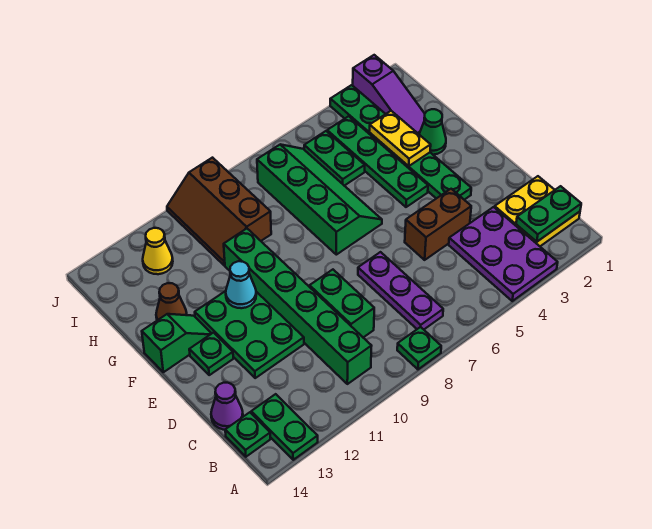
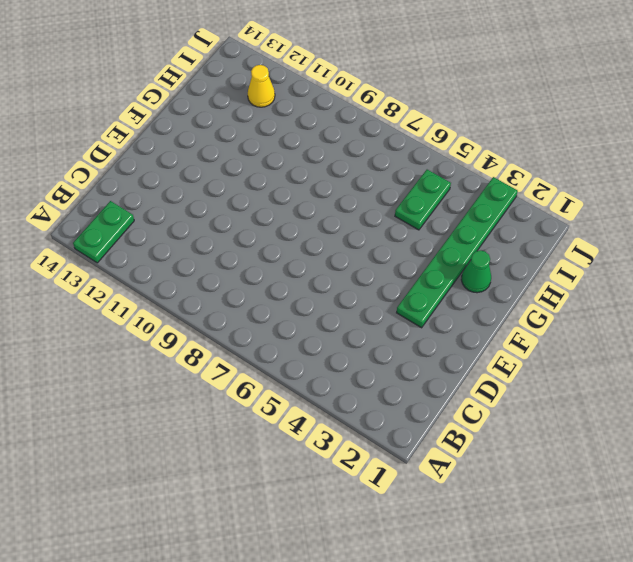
none -> purple 2x3 plate [449,207,558,301]
none -> green 1x1 plate [397,327,441,369]
none -> yellow 2x2 plate [495,176,580,246]

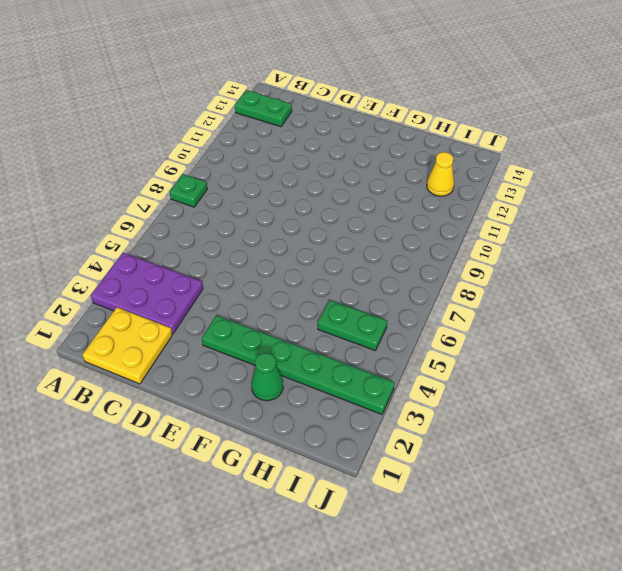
none -> purple 1x3 plate [358,252,443,329]
none -> green 1x6 brick [224,229,371,384]
none -> green 1x1 plate [225,412,270,457]

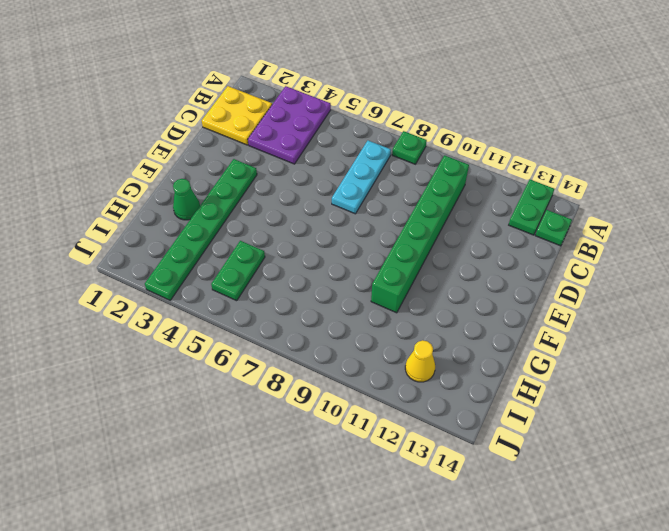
cyan 1x3 plate [332,141,391,214] -> purple 1x3 plate [358,252,443,329]
none -> green 1x2 brick [310,270,374,337]
none -> purple 1x1 cone [211,383,243,430]
none -> brown 1x2 brick [405,189,471,260]

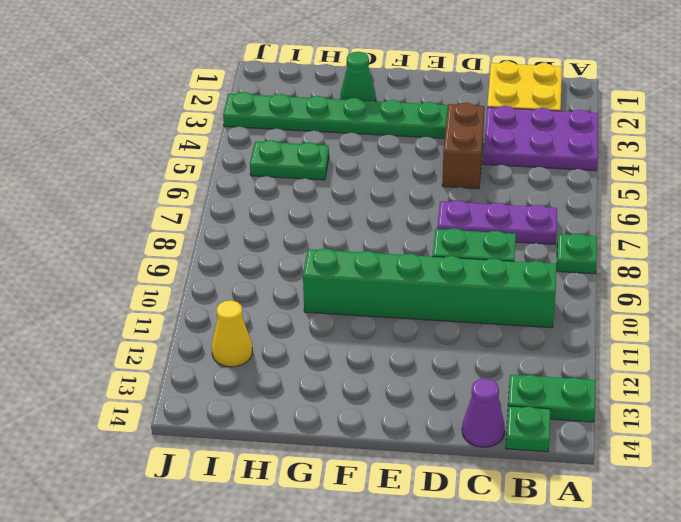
none -> green 2x3 plate [195,291,304,378]
none -> green 1x1 plate [189,333,233,375]
none -> green 1x4 plate [327,116,428,207]

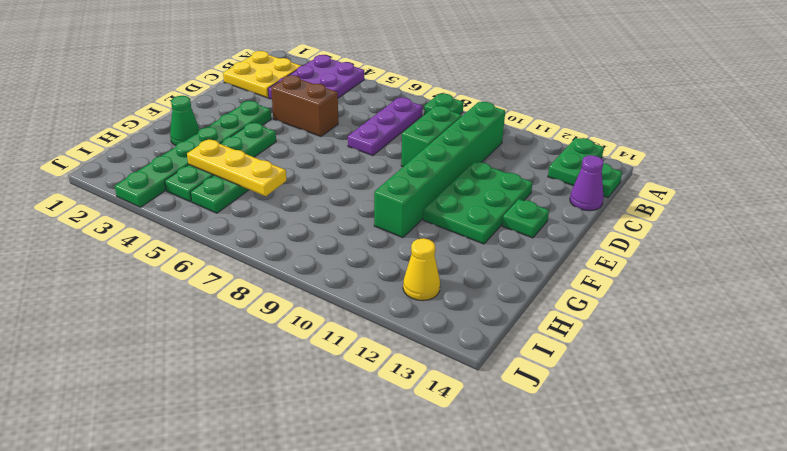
yellow 1x3 plate [187,139,286,196] -> none
none -> green 2x4 slope [257,145,382,255]
none -> green 1x2 slope [142,314,212,372]
none -> brown 1x1 cone [156,283,187,320]

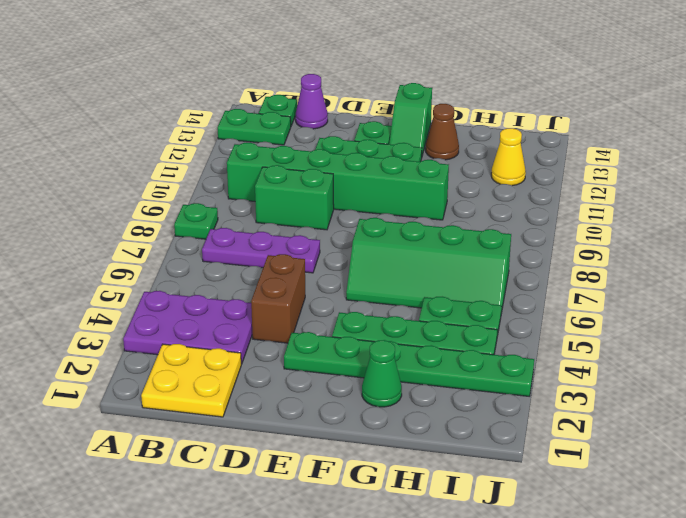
none -> purple 1x3 slope [353,55,425,134]
none -> brown 2x3 slope [167,158,271,265]
none -> green 1x2 plate [516,186,581,242]

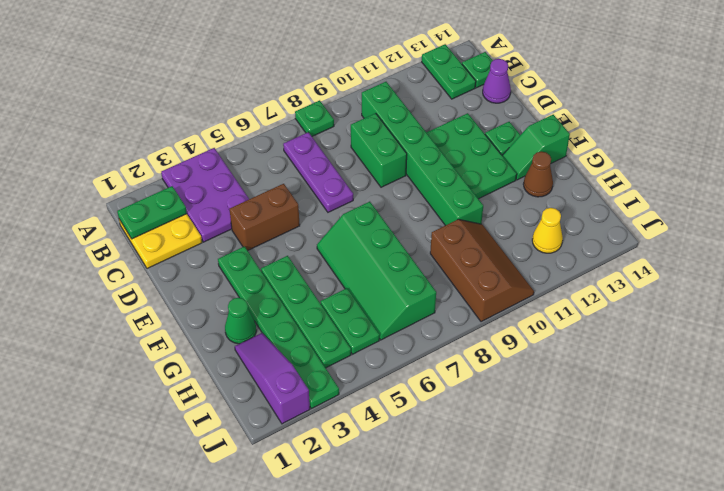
none -> cyan 1x1 cone [226,261,256,308]
none -> yellow 1x2 plate [370,111,431,166]

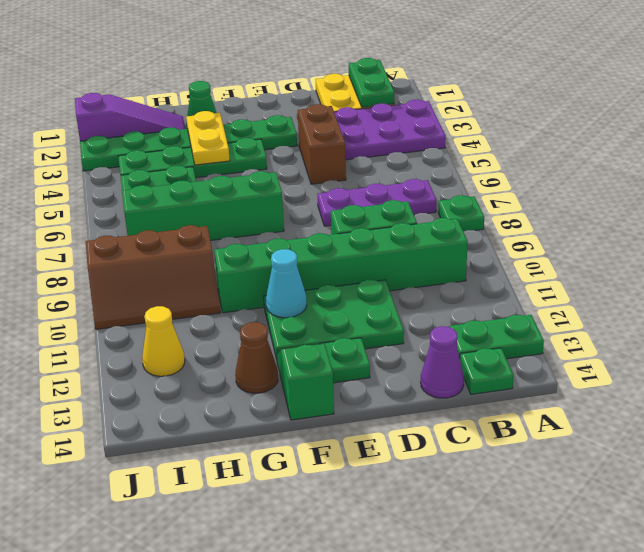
yellow 1x2 plate [186,111,230,165] -> yellow 1x2 plate turned to [370,111,431,166]

